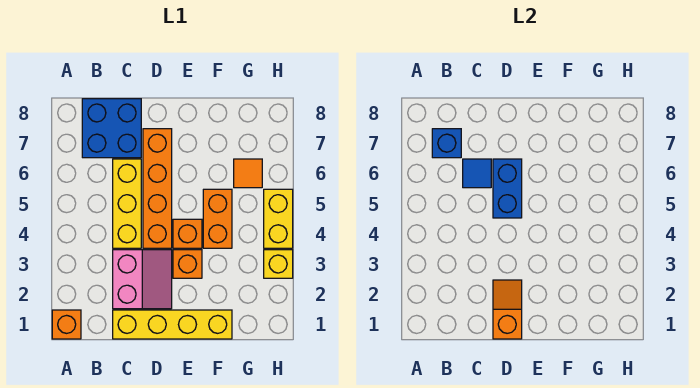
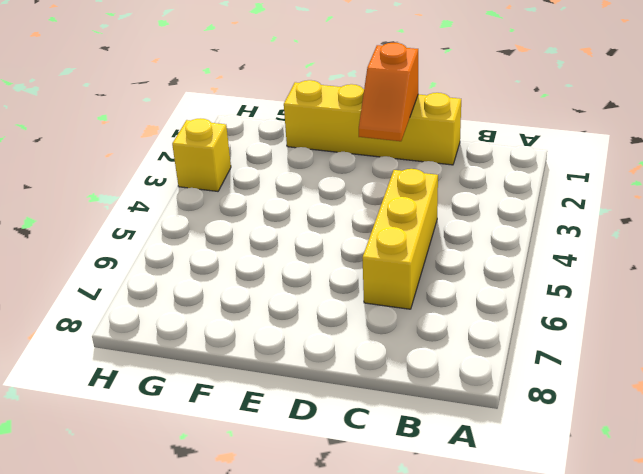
none -> orange 1x1 brick [52,310,81,339]
none -> blue 2x2 brick [82,99,141,158]
none -> pink 2x2 slope [113,250,172,309]

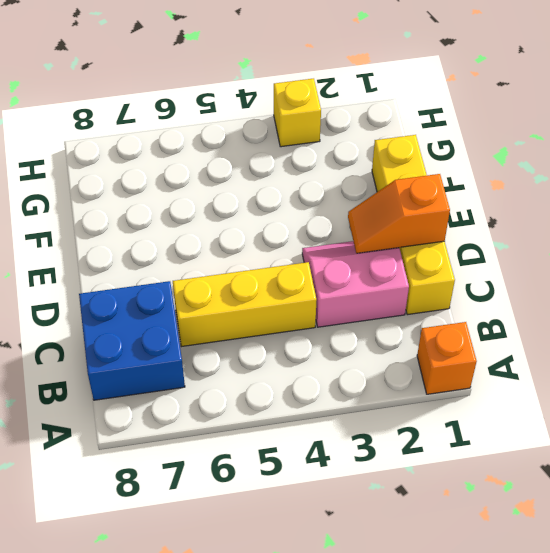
none -> orange 1x4 brick [143,129,172,248]
none -> orange 1x1 brick [173,250,202,278]
none -> orange 1x1 brick [173,219,202,248]

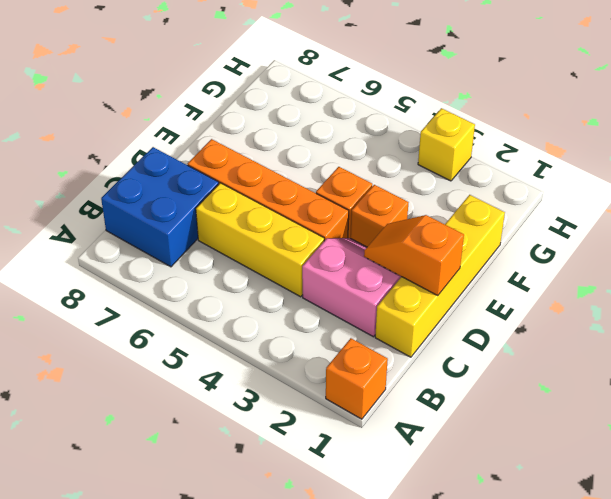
none -> orange 1x2 brick [203,189,232,248]
none -> orange 1x1 tile [234,159,262,188]
none -> yellow 1x2 brick [264,189,293,248]

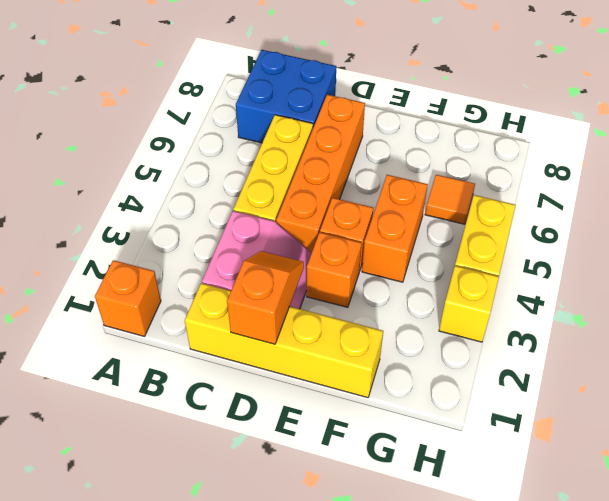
none -> blue 1x1 brick [432,129,461,158]
none -> blue 1x1 tile [463,159,491,188]
none -> blue 1x2 brick [493,159,522,218]

